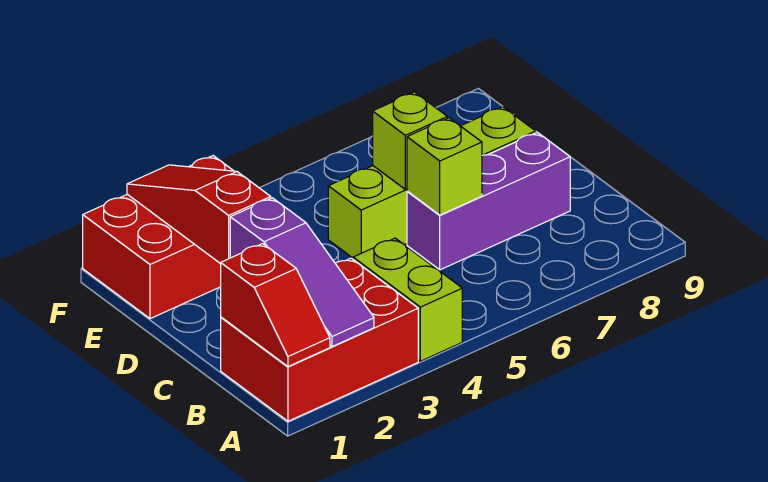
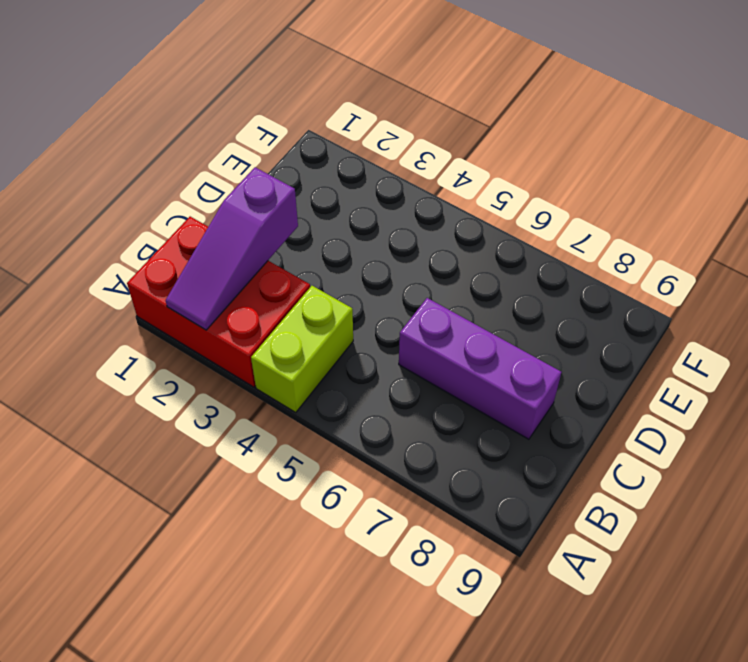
none -> lime 1x4 brick [328,107,536,258]
none -> red 2x3 brick [83,156,233,319]

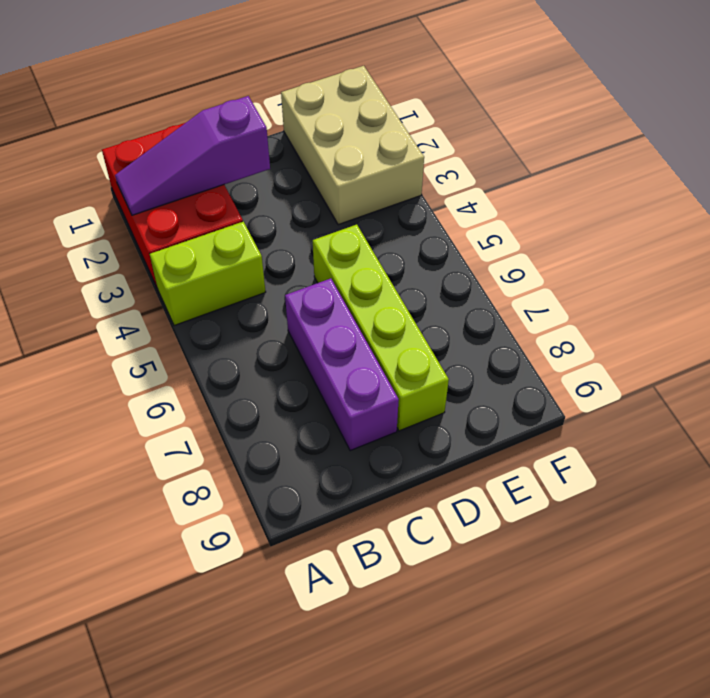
tan 2x3 brick [281,66,424,225] -> red 2x3 brick [83,156,233,319]
none -> red 1x2 slope [221,244,330,366]
none -> lime 1x1 brick [407,118,482,215]

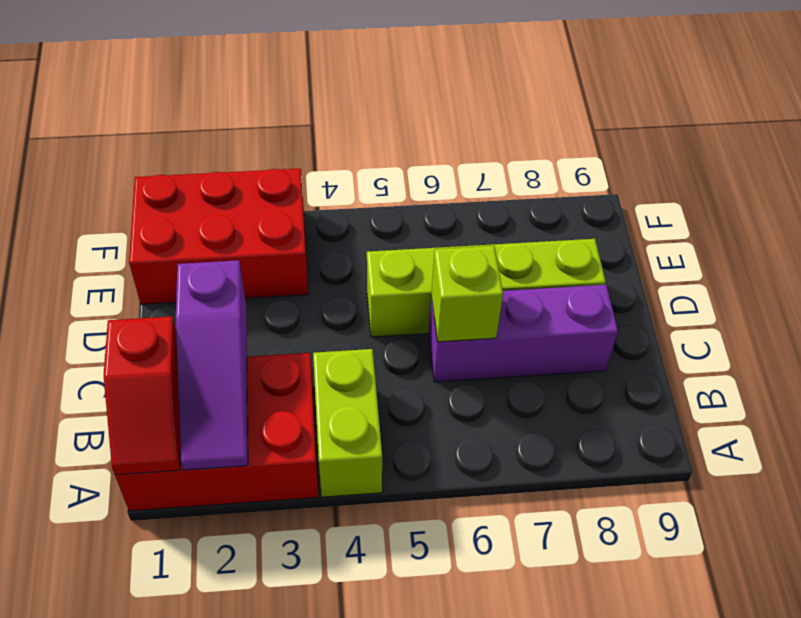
none -> red 1x3 slope [127,165,271,264]
none -> lime 1x1 brick [373,92,447,189]

